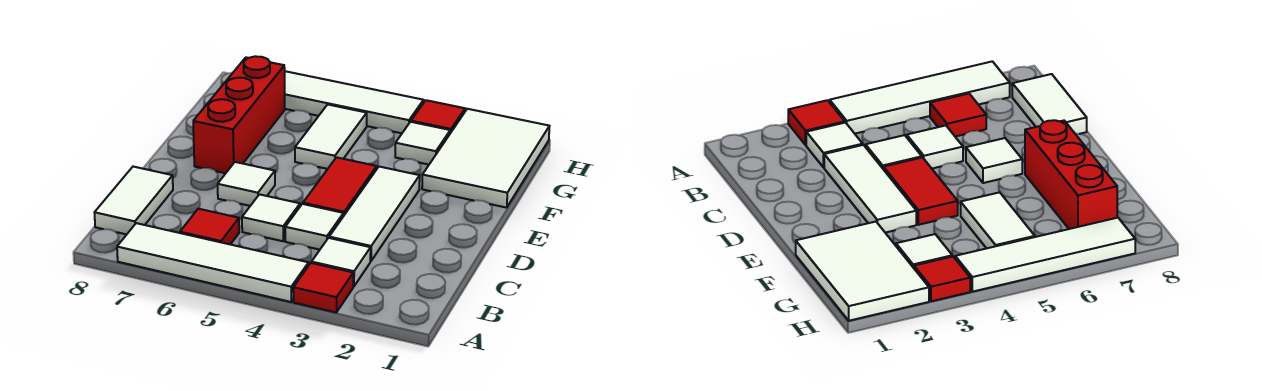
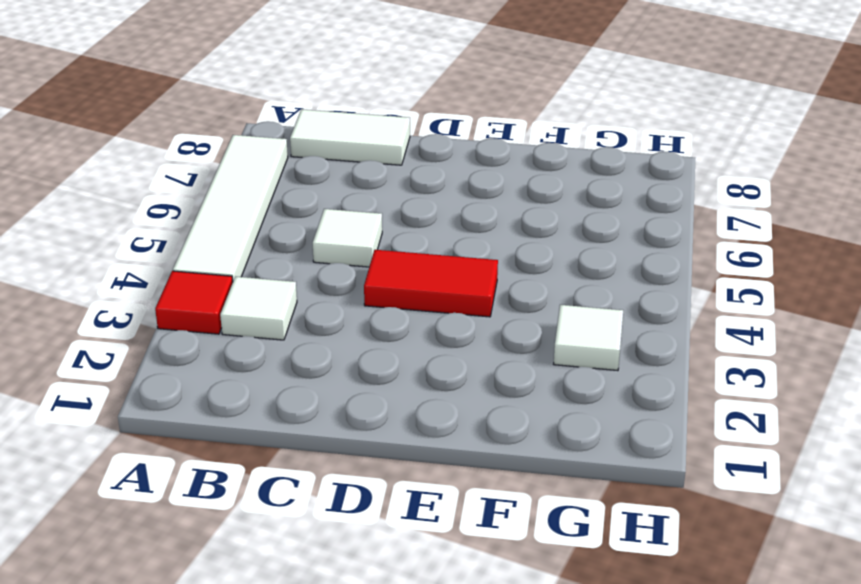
none -> red 1x1 tile [180,209,239,244]
none -> white 1x3 tile [329,167,420,261]
none -> white 1x1 tile [285,204,344,250]

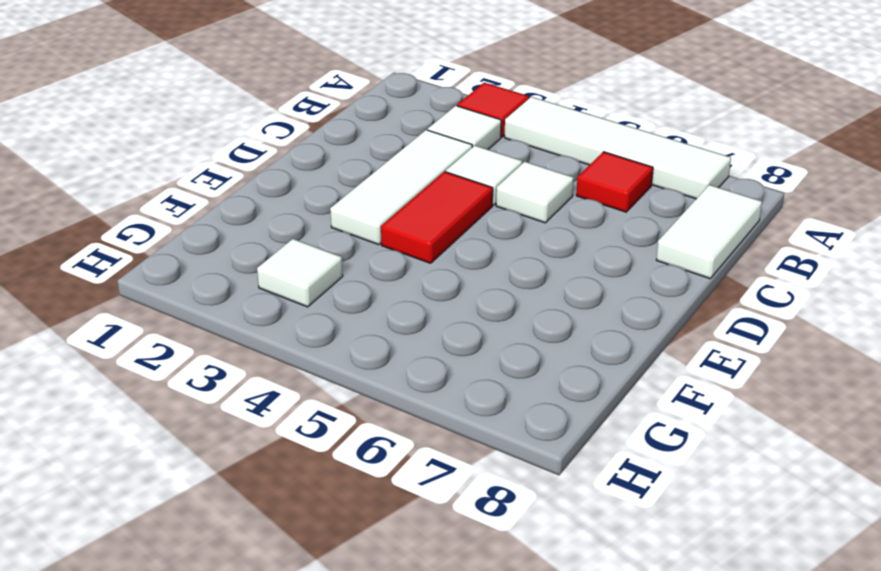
none -> white 1x1 tile [218,162,275,206]
none -> red 1x3 brick [193,56,285,173]
none -> white 2x3 tile [422,109,550,208]

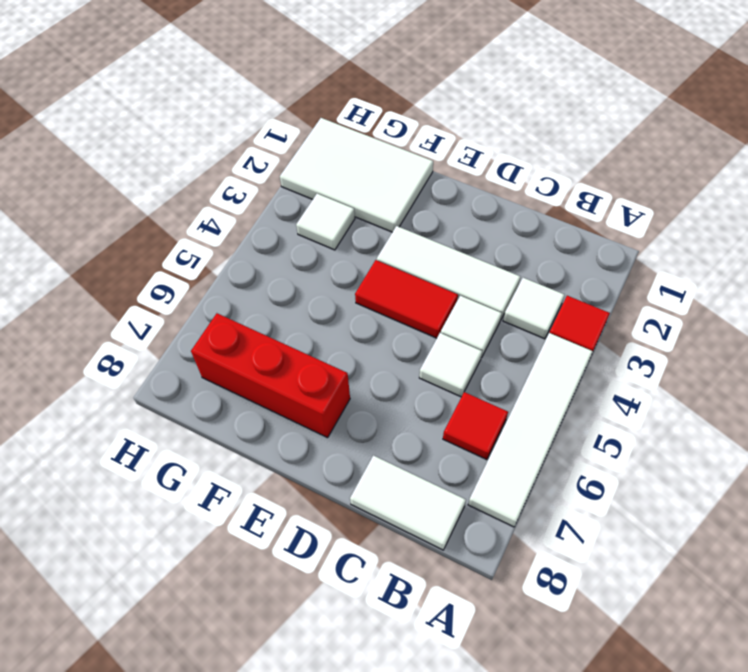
none -> white 1x1 tile [218,162,275,206]
none -> white 1x2 tile [295,104,367,169]
none -> red 1x1 tile [411,100,465,133]

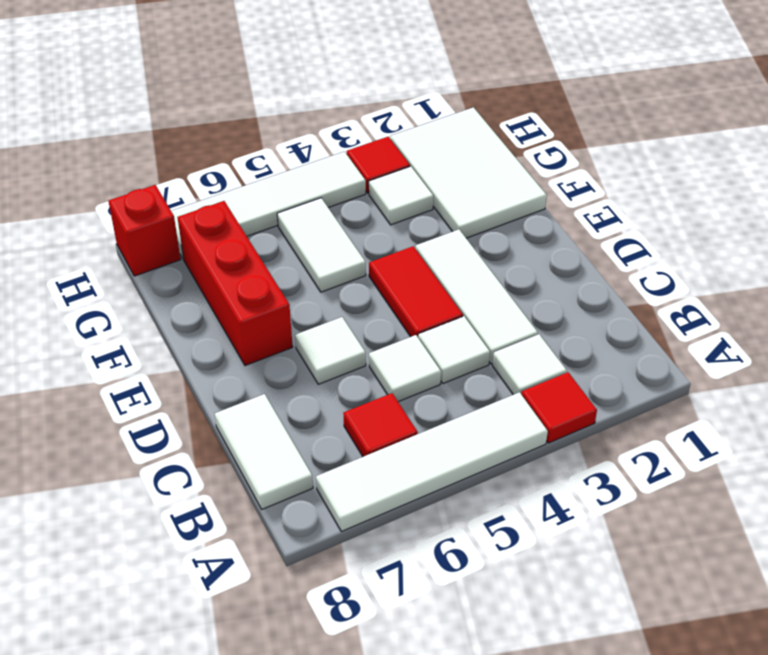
red 1x1 brick [109,185,181,276] -> none

